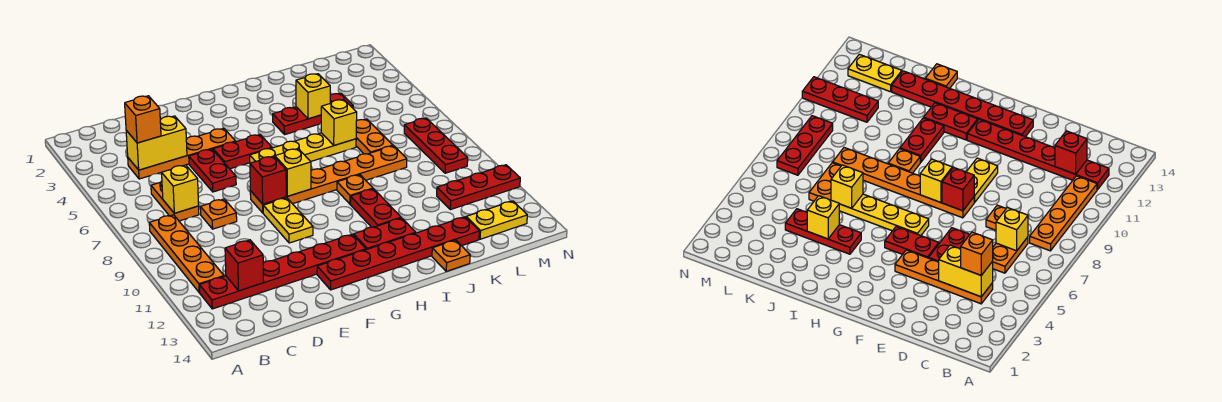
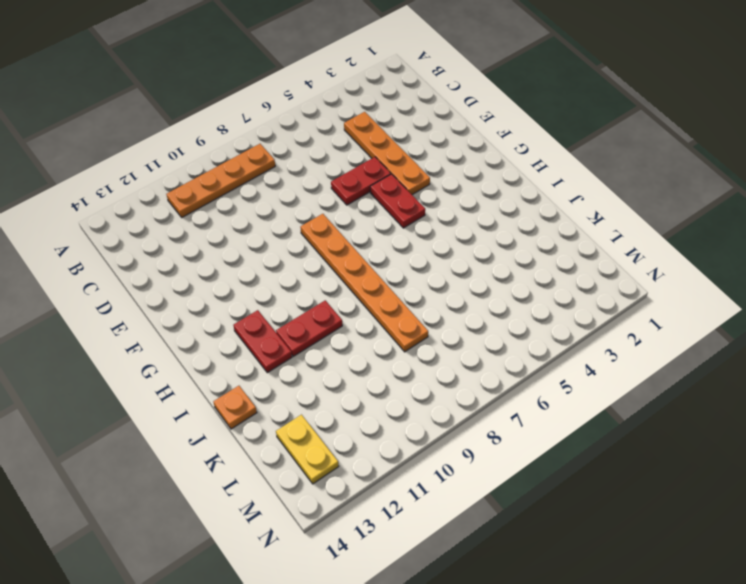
none -> red 1x6 plate [200,234,366,309]
none -> orange 1x2 plate [151,181,199,221]
none -> orange 1x1 plate [200,199,237,229]

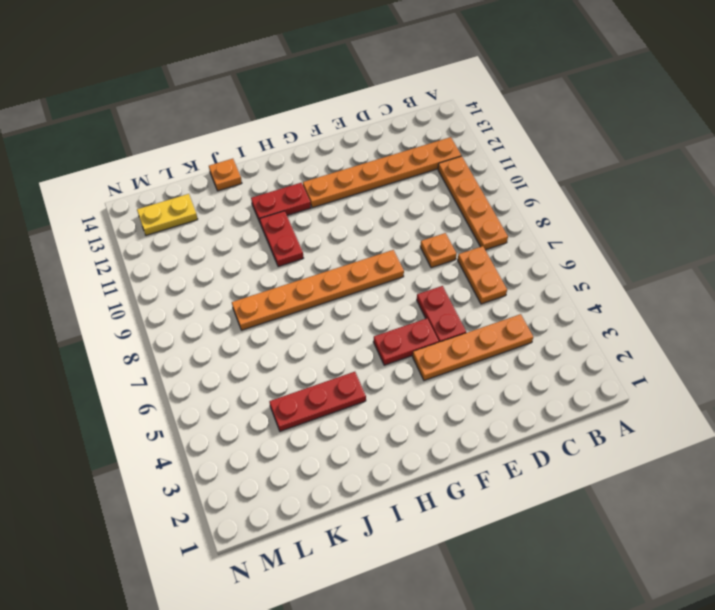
orange 1x6 plate [303,137,461,208] -> red 1x6 plate [200,234,366,309]
none -> yellow 1x2 plate [263,198,313,243]
none -> red 1x6 plate [317,217,479,290]
none -> yellow 1x4 plate [250,133,356,163]

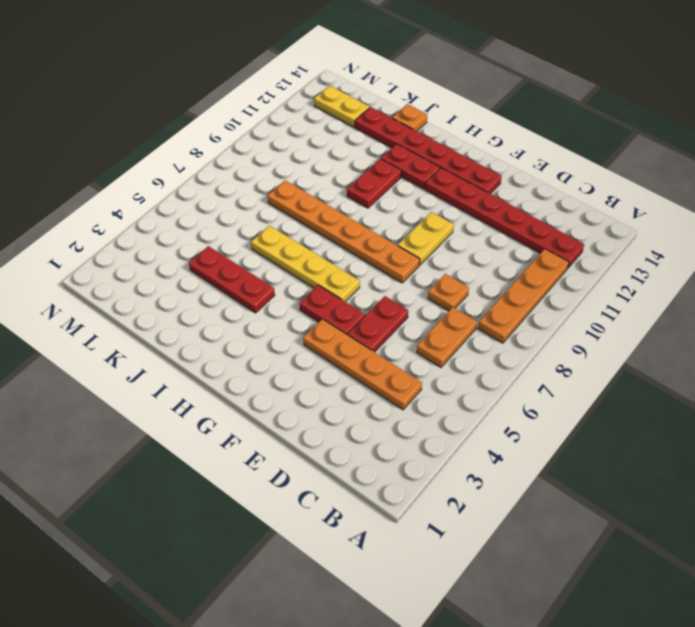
none -> orange 1x1 plate [337,175,373,204]
none -> orange 1x2 plate [356,119,393,154]
none -> red 1x3 plate [437,165,520,210]

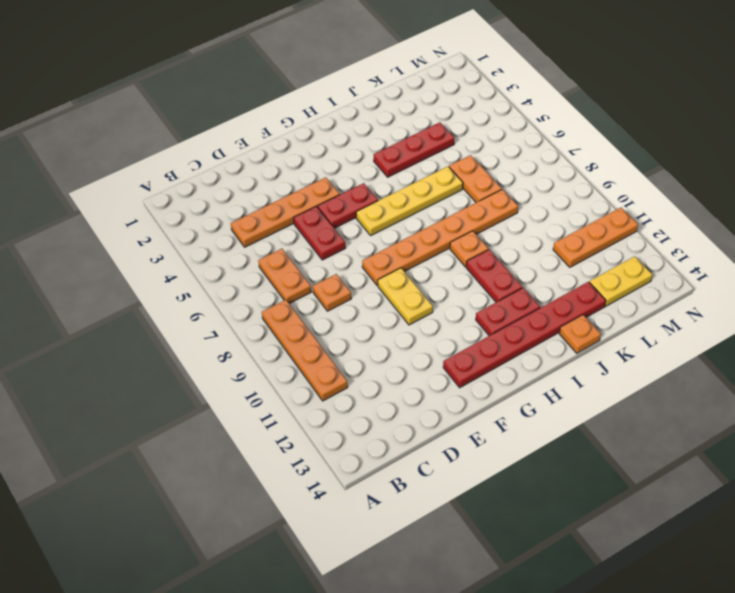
orange 1x3 plate [553,208,638,267] -> red 1x3 plate [437,165,520,210]
none -> red 1x6 plate [200,234,366,309]
none -> red 1x3 plate [404,118,468,173]
none -> yellow 1x2 brick [126,116,187,170]

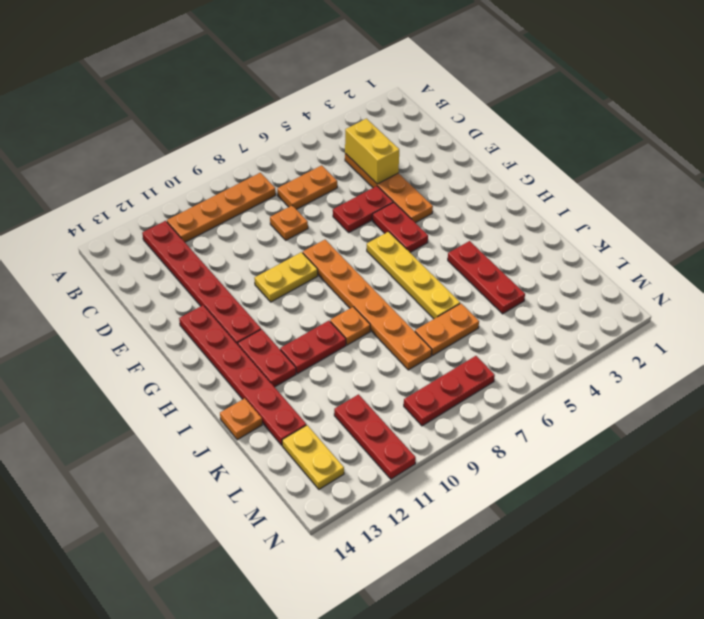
none -> yellow 1x1 brick [162,165,199,213]
none -> red 1x1 brick [225,240,264,291]
none -> red 1x1 brick [250,156,286,204]

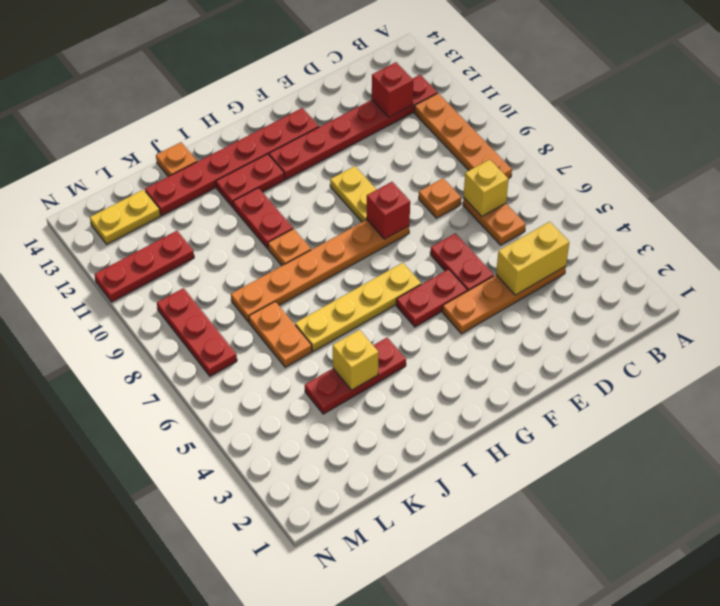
none -> yellow 1x1 brick [275,149,311,196]
none -> yellow 1x1 brick [321,99,357,145]
none -> orange 1x1 brick [125,96,161,143]

